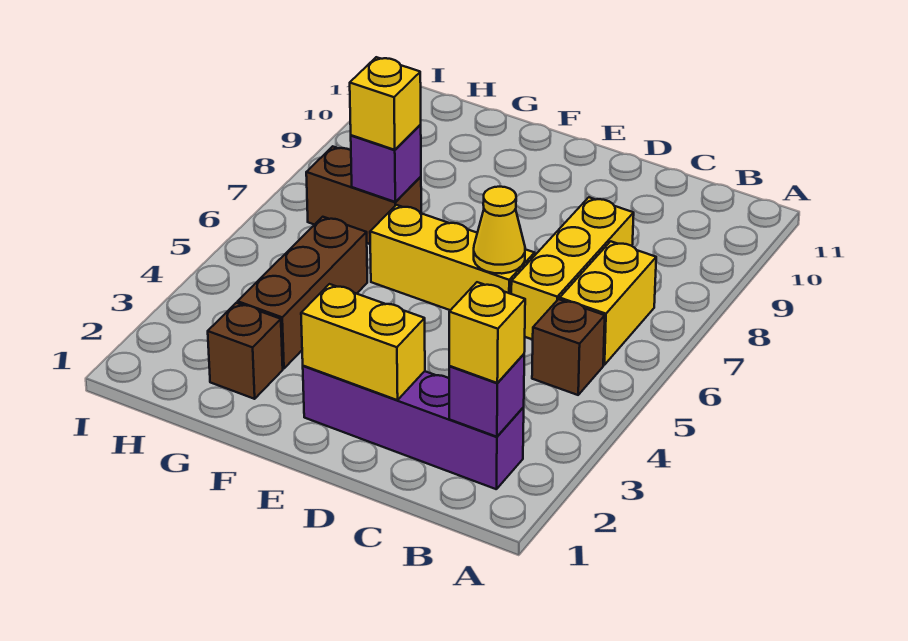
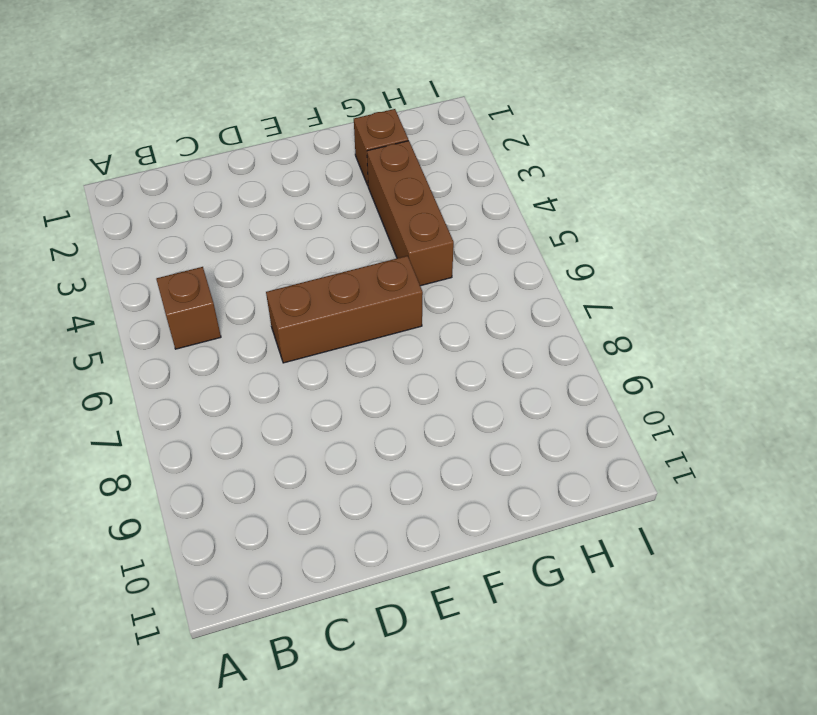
brown 1x3 brick [266,256,423,363] -> yellow 1x3 brick [370,205,535,310]
none -> purple 1x4 brick [303,366,524,489]
none -> yellow 1x2 brick [560,241,656,365]
none -> yellow 1x3 brick [511,197,634,340]

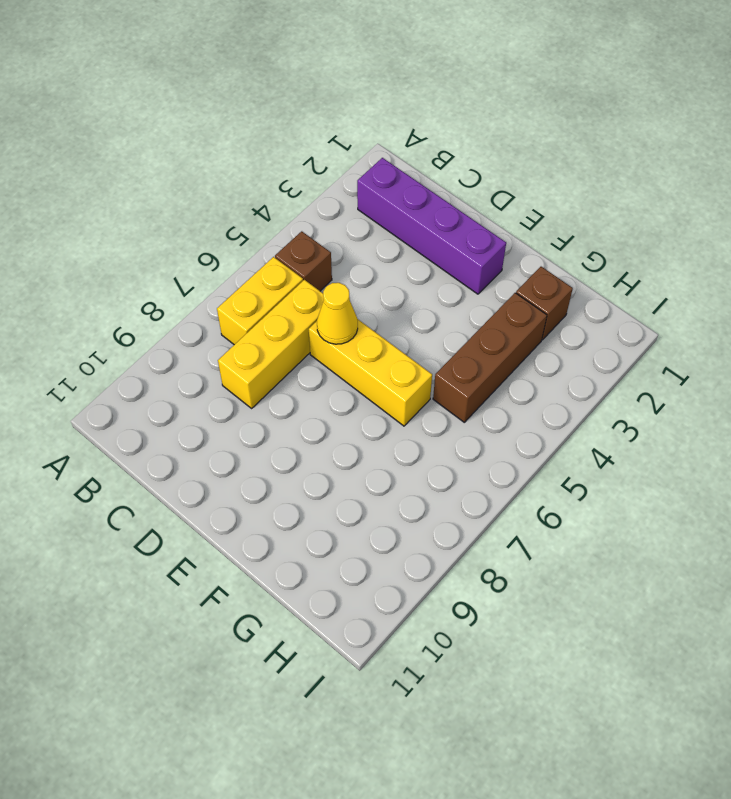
none -> brown 1x2 brick [306,146,421,244]
none -> purple 1x1 brick [449,354,524,437]
none -> yellow 1x2 brick [301,284,425,400]

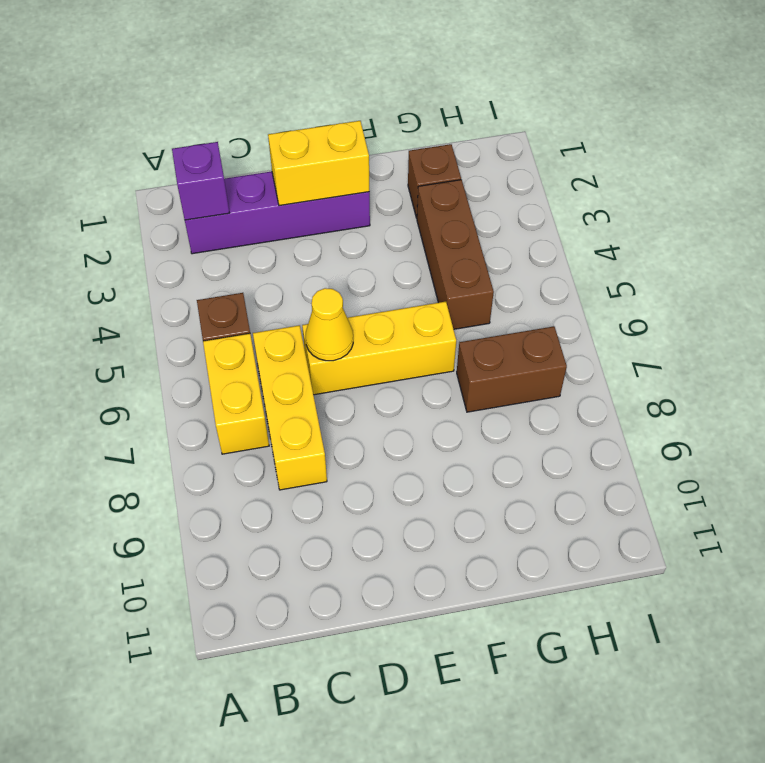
none -> purple 1x1 brick [351,125,421,202]
none -> yellow 1x1 brick [449,282,525,383]
none -> yellow 1x1 brick [350,57,421,150]

